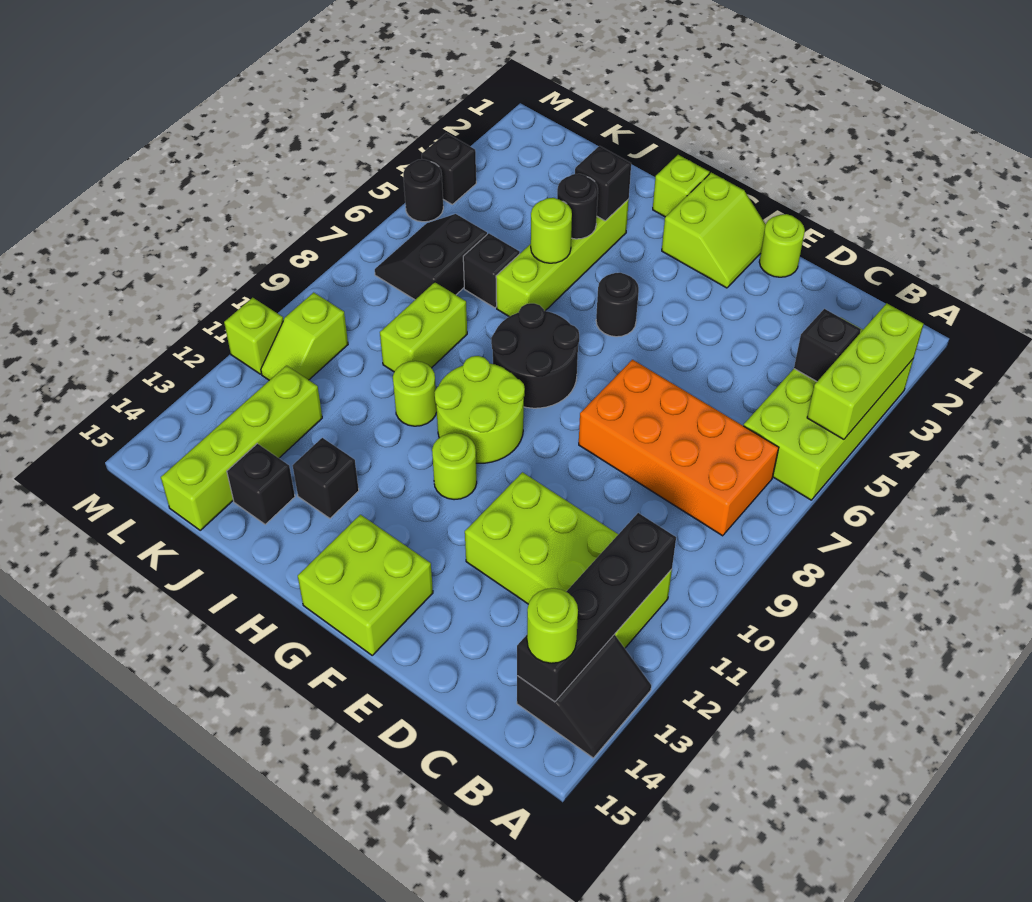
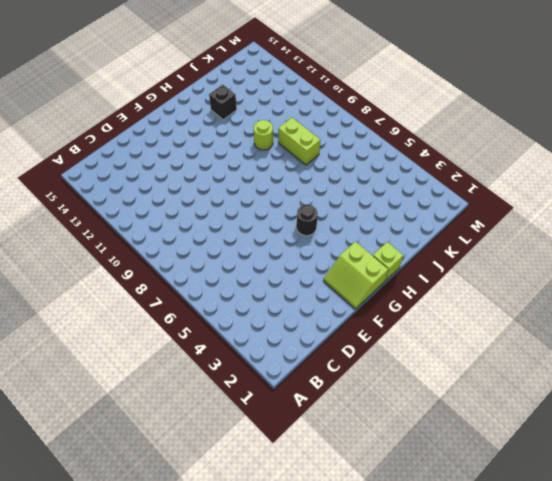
none -> lime 2x4 brick [744,317,914,500]
none -> black 2x2 slope [517,635,651,758]
none -> orange 2x4 brick [579,360,779,536]
none -> lime 2x4 brick [465,472,672,648]

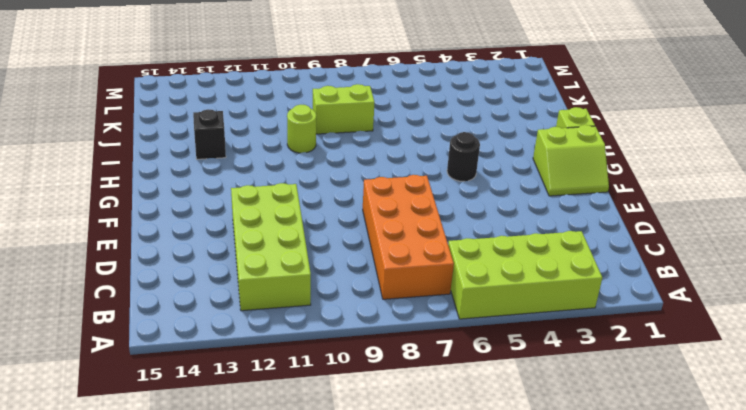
none -> black 2x2 slope [517,635,651,758]
none -> lime 1x1 round brick [759,214,805,277]
none -> lime 2x2 brick [298,515,433,655]
none -> black 2x2 round brick [491,303,579,408]

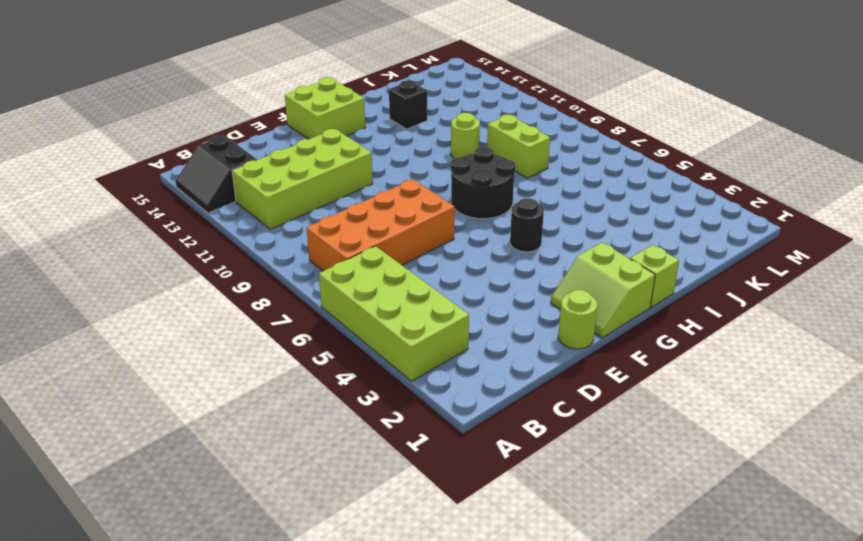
none -> lime 2x2 round brick [434,356,525,463]
none -> lime 1x1 round brick [432,433,477,500]
none -> lime 1x4 brick [496,199,629,317]
none -> black 1x1 brick [463,233,520,308]

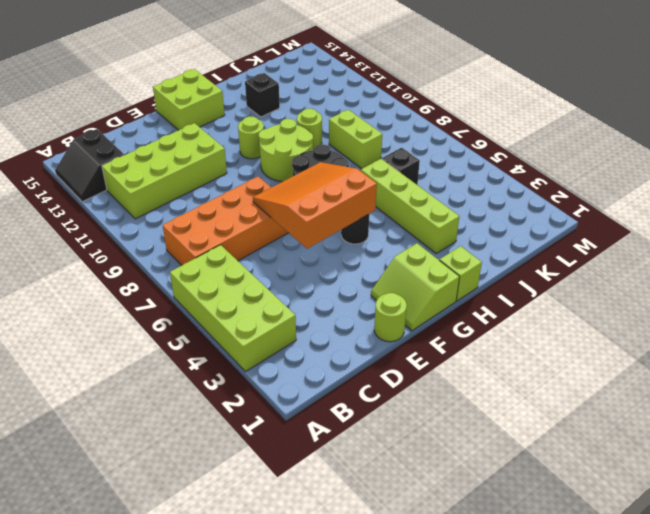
orange 3x3 slope [253,162,377,249] -> none
none -> black 1x1 brick [227,444,295,524]
none -> black 2x2 slope [375,214,487,300]
none -> lime 1x4 brick [161,366,322,530]
none -> lime 1x2 slope [261,292,348,380]

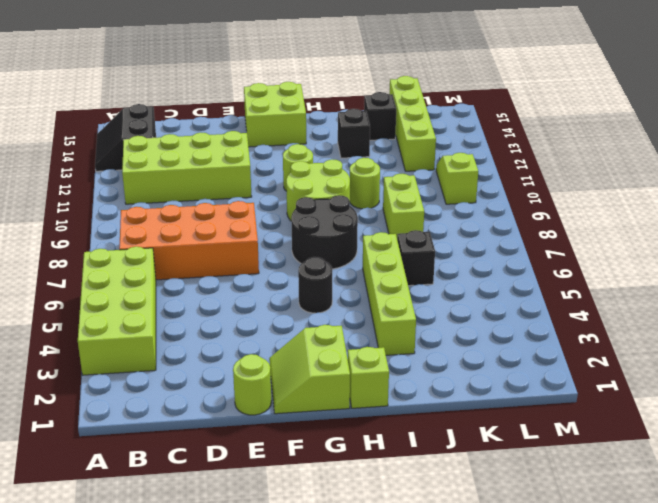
none -> black 2x2 slope [375,214,487,300]
none -> black 1x1 brick [422,133,476,204]
none -> black 1x1 round brick [403,159,443,222]
none -> lime 1x1 brick [224,298,283,374]

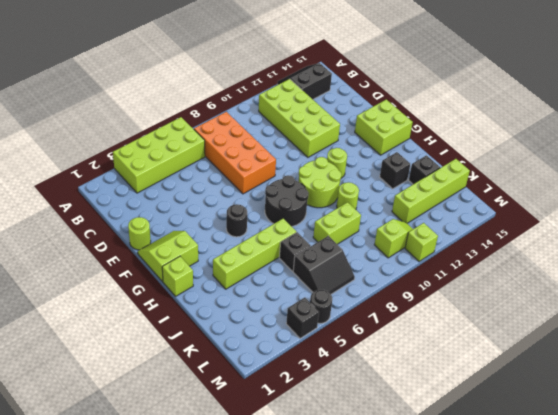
none -> lime 1x3 brick [807,303,924,439]
none -> black 1x1 brick [794,309,861,381]
none -> black 1x4 brick [517,513,676,702]
none -> black 1x1 brick [575,146,631,221]

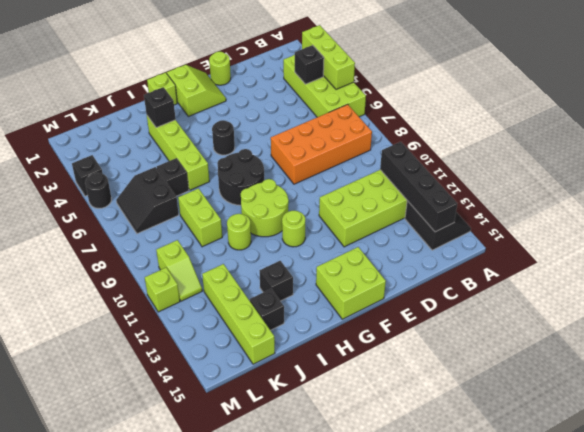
none -> black 1x1 round brick [557,174,598,239]
none -> lime 1x1 round brick [531,198,572,263]
none -> lime 1x1 round brick [527,588,578,663]

